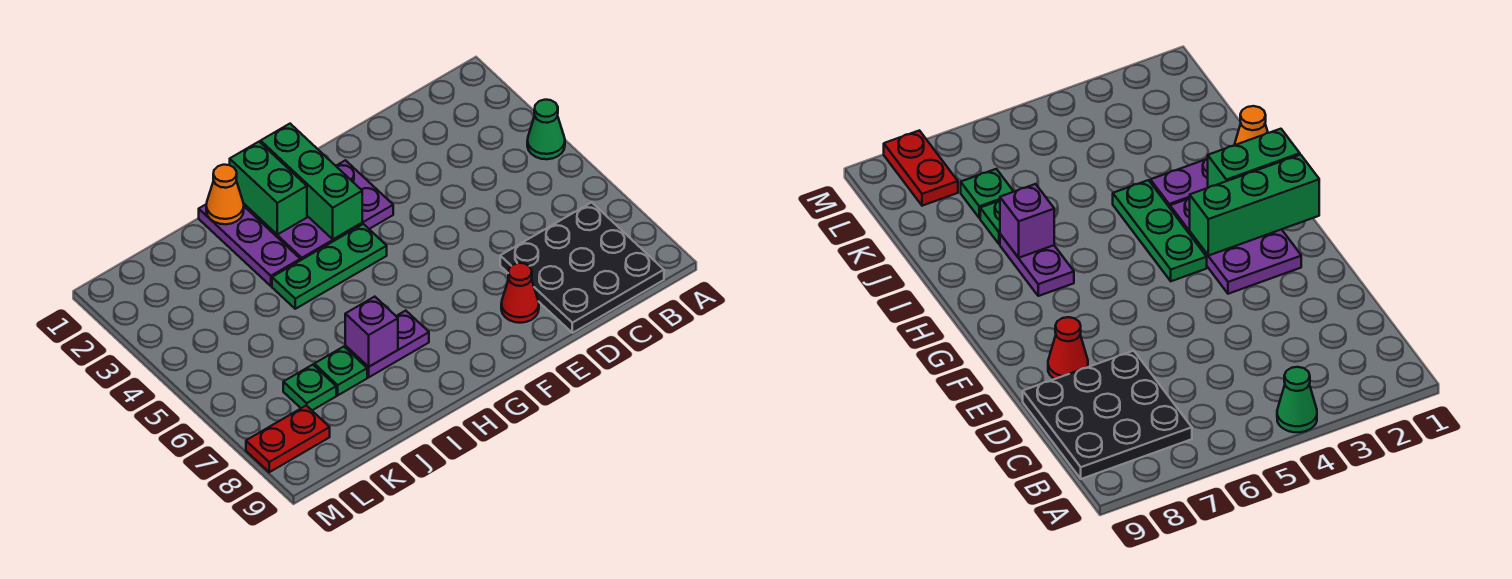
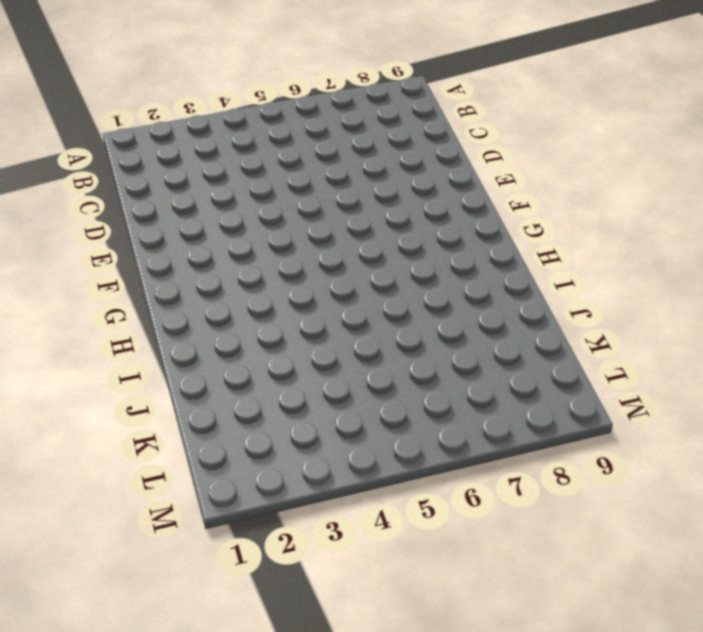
none -> green 1x1 cone [527,100,565,159]
none -> black 3x3 plate [500,202,664,333]
none -> red 1x1 cone [501,263,539,323]

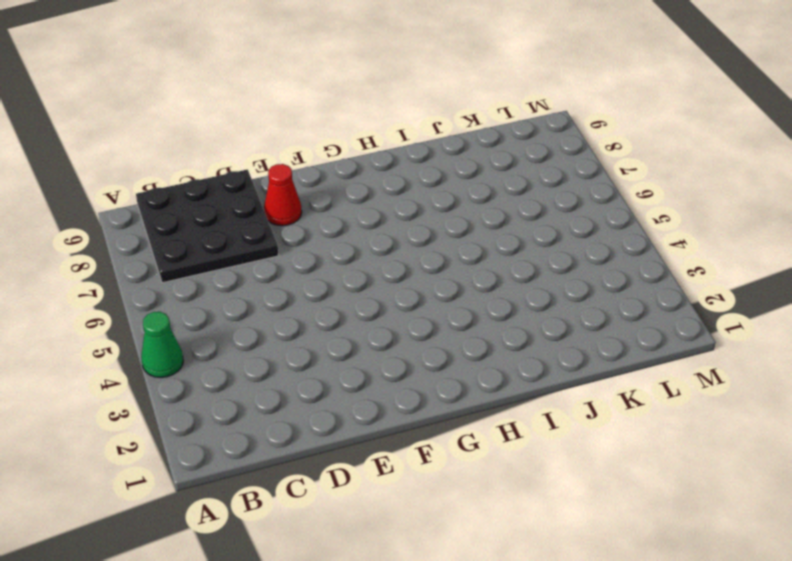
none -> purple 2x3 plate [254,160,393,260]
none -> green 1x3 plate [272,224,387,309]
none -> purple 1x2 plate [345,311,429,377]

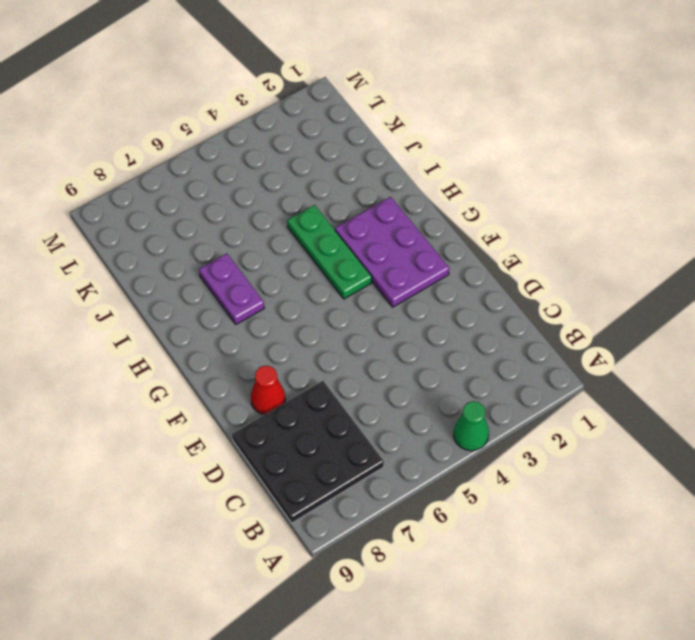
none -> purple 1x3 plate [199,205,300,286]
none -> green 1x1 plate [314,347,367,395]
none -> green 1x1 plate [283,365,336,410]

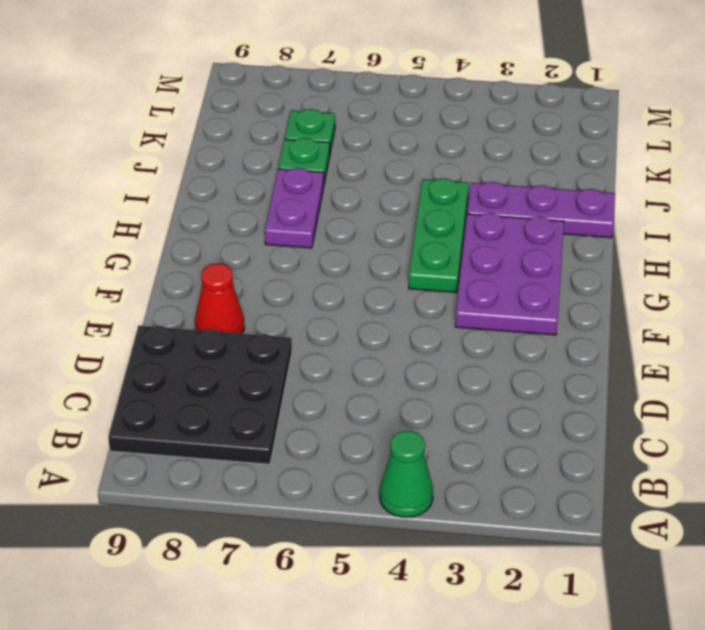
none -> red 1x2 plate [246,405,330,472]
none -> green 1x3 brick [261,124,362,239]
none -> green 1x2 brick [230,142,307,235]

